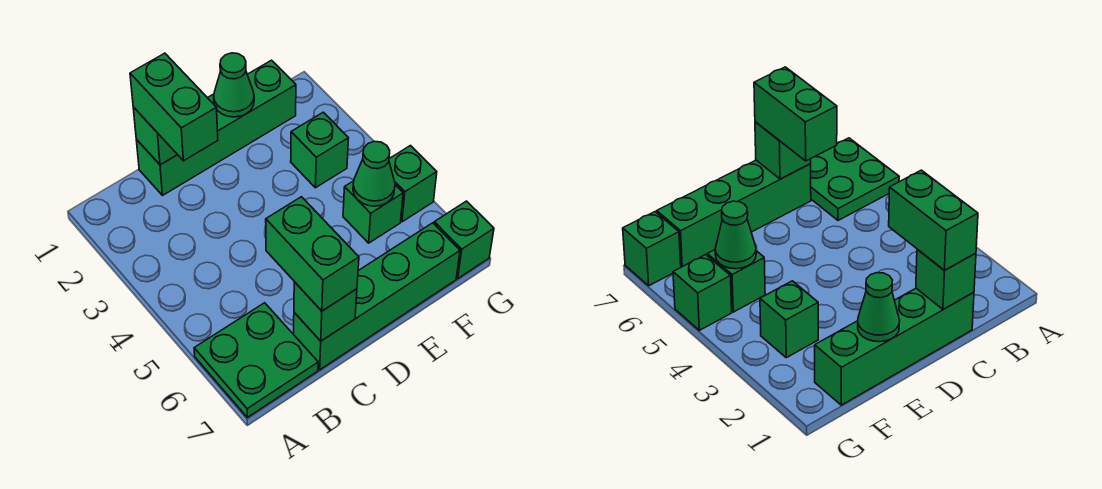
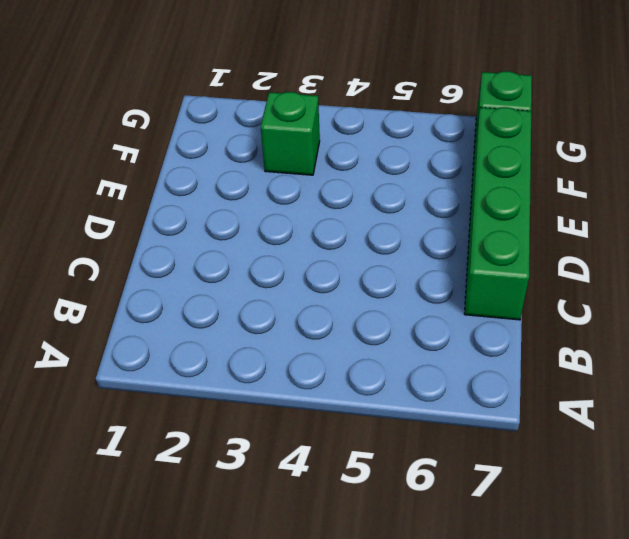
none -> green 2x2 plate [194,303,318,417]
none -> green 1x4 brick [136,60,296,195]
none -> green 1x1 brick [343,181,403,243]

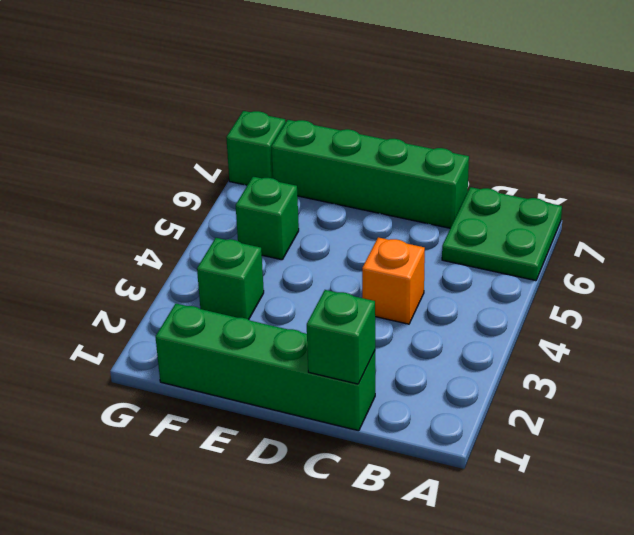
orange 1x1 brick [362,237,425,324] -> none
none -> green 1x1 brick [389,146,437,222]
none -> green 1x1 brick [294,282,357,341]
none -> green 1x1 cone [214,53,254,117]

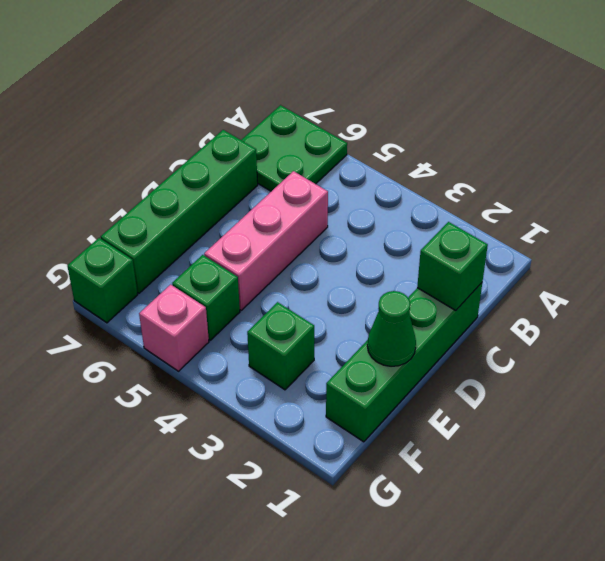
pink 1x3 brick [204,171,328,310] -> none
pink 1x1 brick [139,284,209,371] -> green 1x1 brick [389,146,437,222]
none -> green 1x1 brick [294,282,357,341]
none -> green 1x1 cone [353,141,395,206]
none -> green 1x2 brick [130,53,218,161]

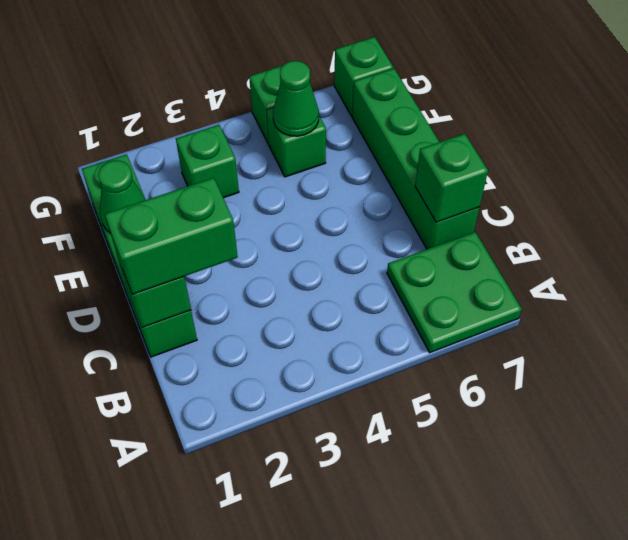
none -> green 1x2 brick [266,197,359,311]

